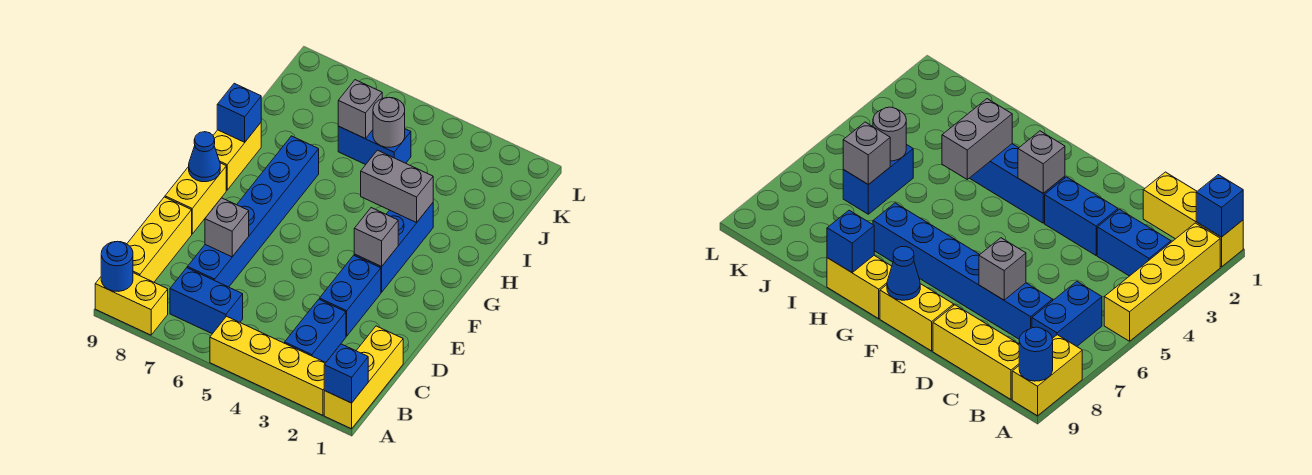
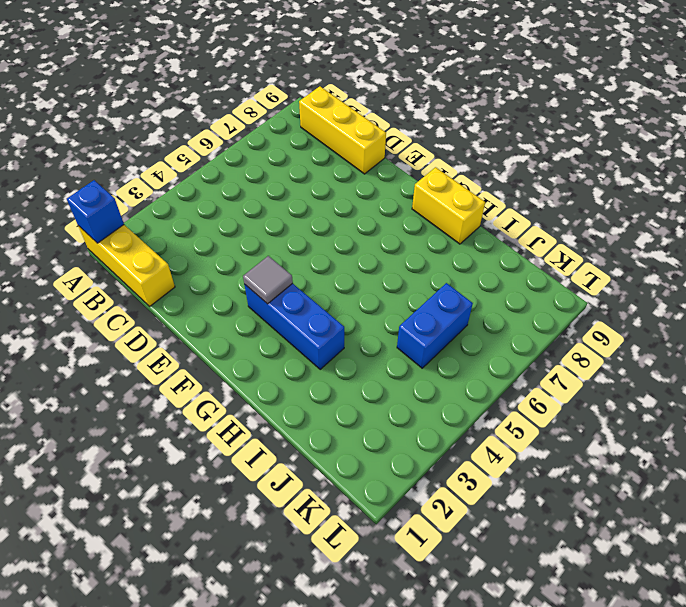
grey 1x1 tile [243,256,293,304] -> grey 1x1 brick [354,208,398,267]
none -> yellow 1x4 brick [210,316,326,415]
none -> yellow 1x2 brick [95,273,168,335]
none -> blue 1x2 brick [285,299,346,362]

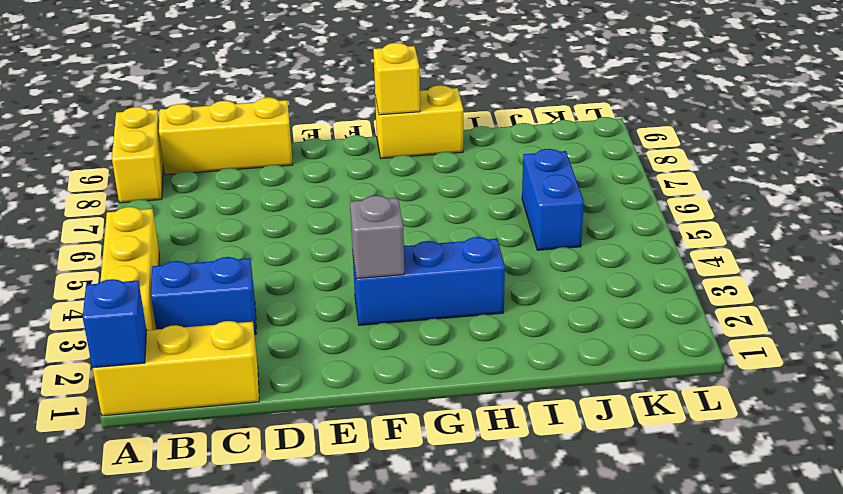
yellow 1x1 brick [373,43,420,115] -> none
none -> blue 1x2 brick [170,268,243,334]
none -> blue 1x6 brick [187,136,319,287]
none -> blue 1x2 brick [320,255,381,336]

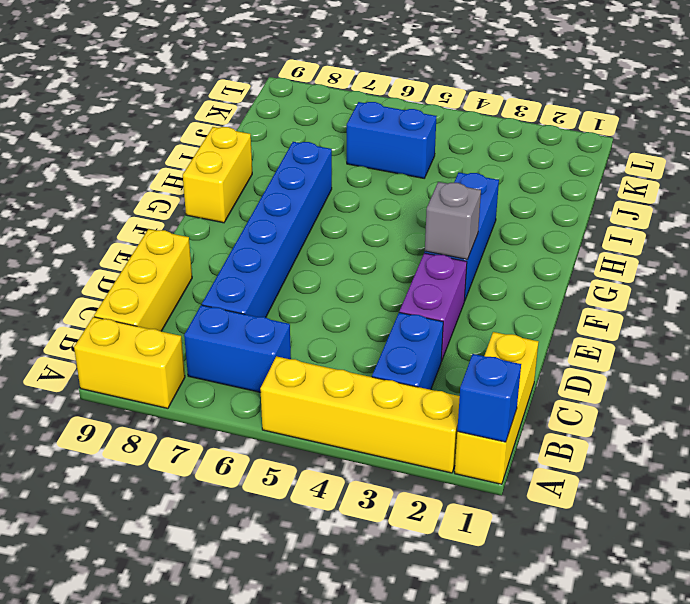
purple 1x2 brick [399,253,467,361] -> blue 1x2 brick [320,255,381,336]
none -> yellow 1x2 brick [165,163,226,234]
none -> blue 1x1 round brick [101,241,133,291]
none -> grey 1x1 brick [205,198,249,257]

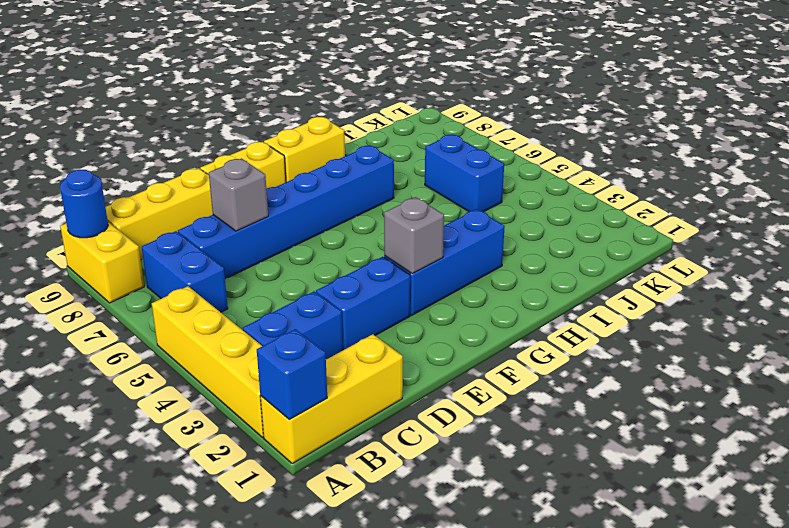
none -> blue 1x1 cone [189,132,220,182]
none -> grey 1x2 brick [361,150,433,223]
none -> blue 1x1 brick [217,83,261,142]

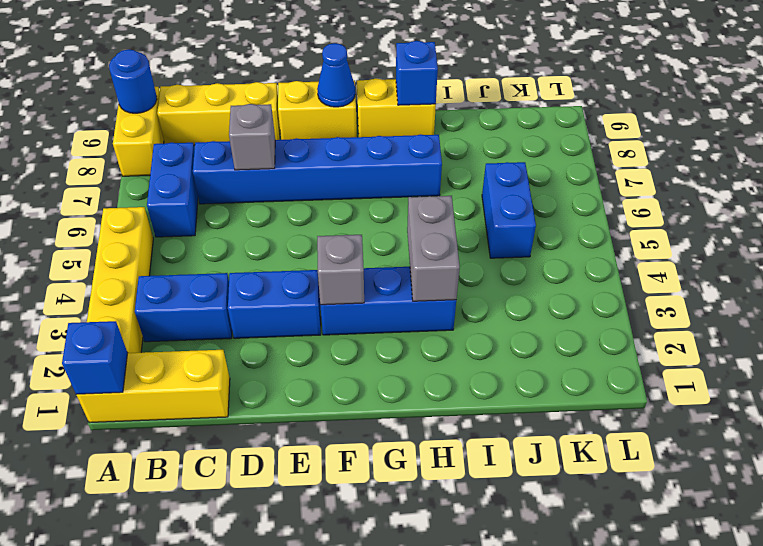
none -> grey 1x1 round brick [373,97,405,147]
none -> grey 1x1 brick [338,80,382,139]

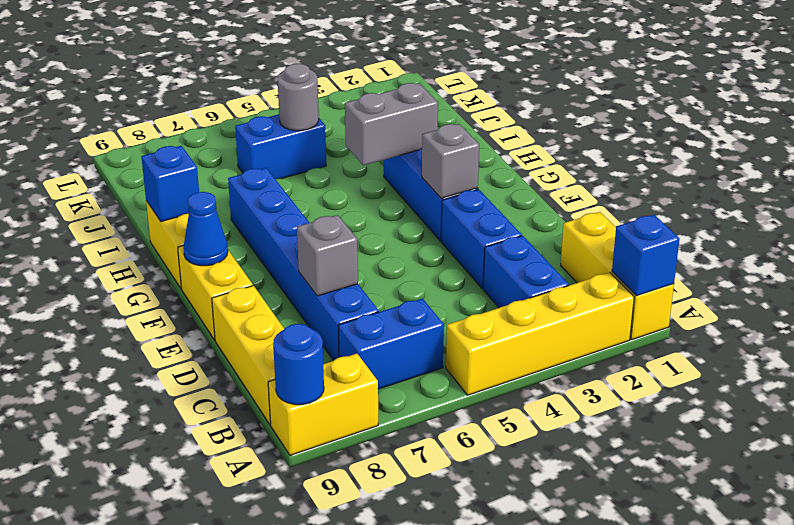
none -> grey 1x1 brick [338,80,382,139]

